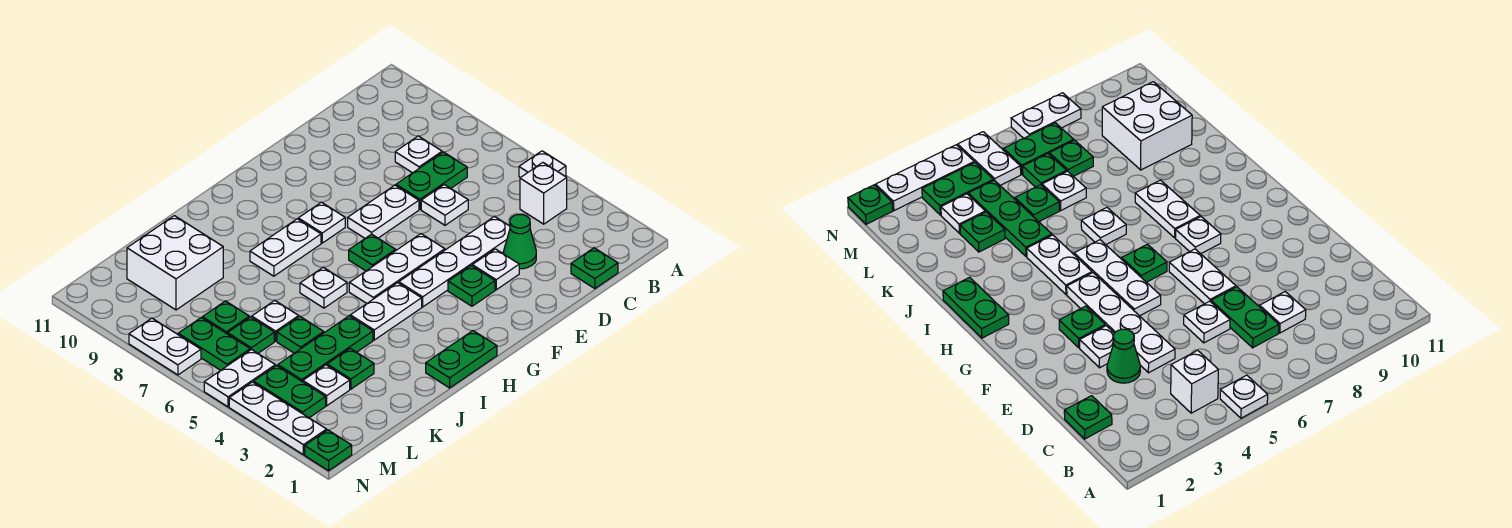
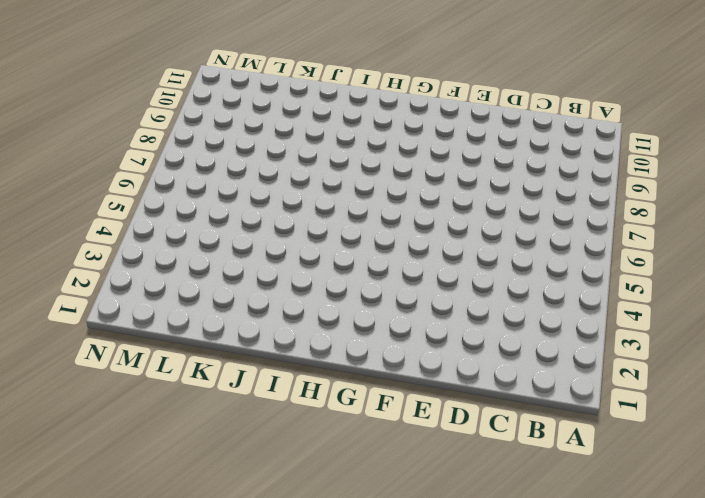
none -> white 1x1 plate [519,151,566,178]
none -> white 1x1 brick [520,163,567,224]
none -> green 1x1 plate [571,248,618,289]
none -> green 1x2 plate [396,152,467,209]

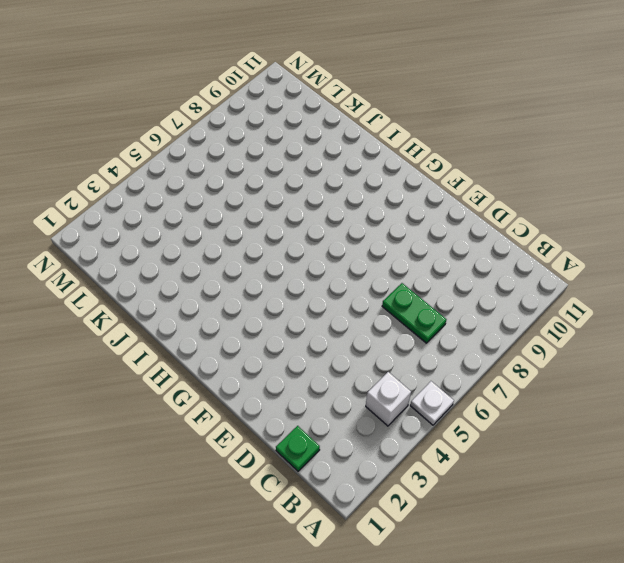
none -> white 1x1 plate [395,136,442,173]
none -> green 1x1 cone [504,215,536,269]
none -> white 1x4 plate [399,217,510,307]
none -> white 1x1 plate [421,185,468,225]

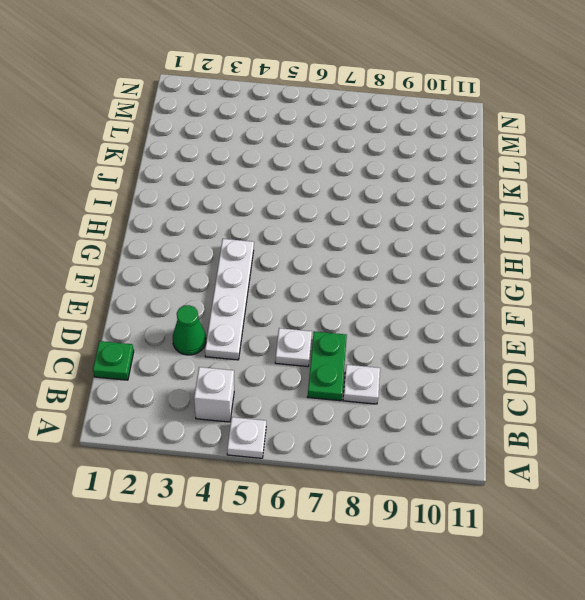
none -> white 1x1 plate [472,249,519,290]
none -> white 1x2 plate [348,185,419,238]
none -> green 1x1 plate [448,266,495,306]
none -> white 1x3 plate [349,234,445,303]

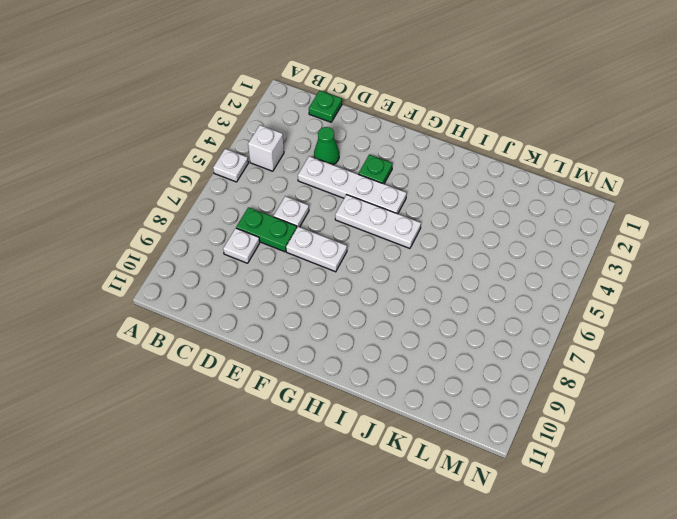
none -> white 1x1 plate [472,249,519,290]
none -> green 1x1 plate [349,234,396,271]
none -> white 1x1 plate [298,202,345,243]
none -> green 1x2 plate [426,331,497,388]

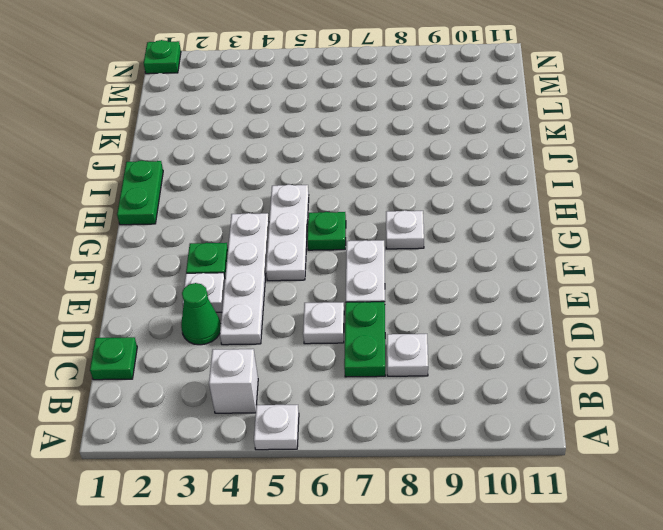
none -> white 1x2 plate [350,283,422,340]
none -> white 1x2 plate [250,219,321,276]
none -> white 1x1 plate [300,267,347,308]
none -> green 1x3 plate [278,316,373,382]

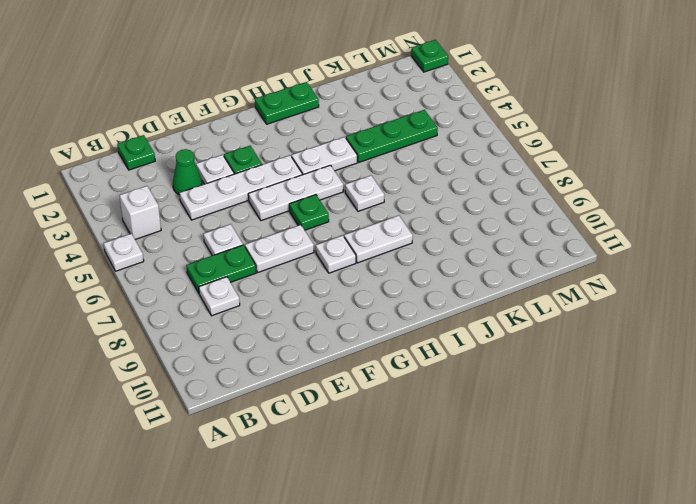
none -> green 1x1 plate [327,348,374,389]
none -> green 1x1 plate [277,317,324,353]
none -> white 1x1 plate [252,301,299,341]
none -> white 2x2 brick [127,216,223,310]

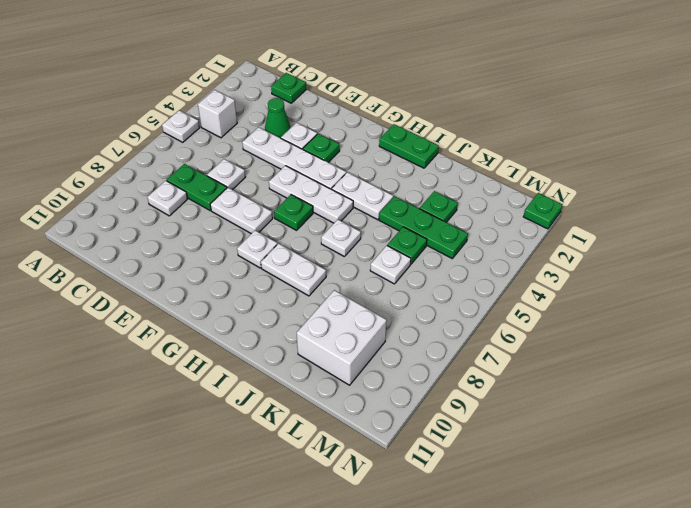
none -> white 1x1 plate [303,365,350,406]
none -> green 1x1 plate [228,317,274,353]
none -> green 1x1 plate [202,301,249,334]
none -> green 1x2 plate [254,366,326,418]

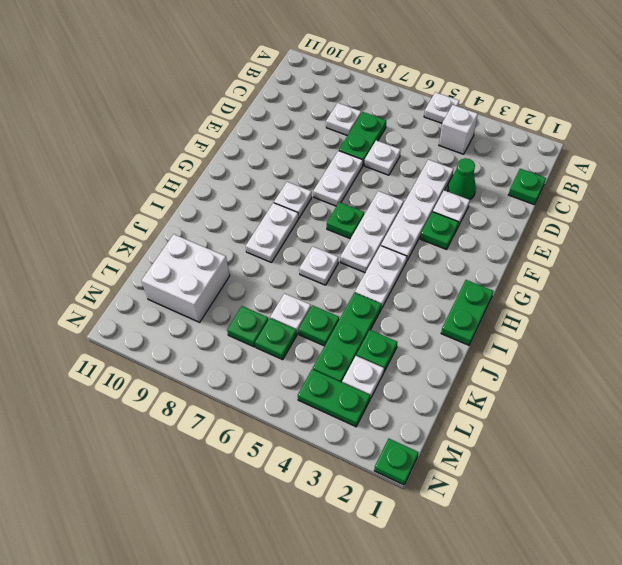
none -> white 1x2 plate [204,349,275,407]
none -> green 1x2 plate [178,318,250,370]
none -> white 1x3 plate [229,382,327,455]
none -> white 1x2 plate [129,318,201,375]

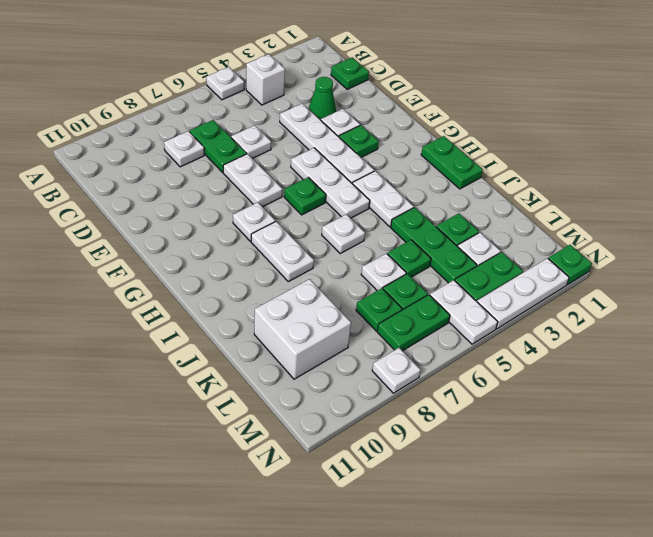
white 1x1 plate [372,348,421,393] -> white 1x2 plate [129,318,201,375]

